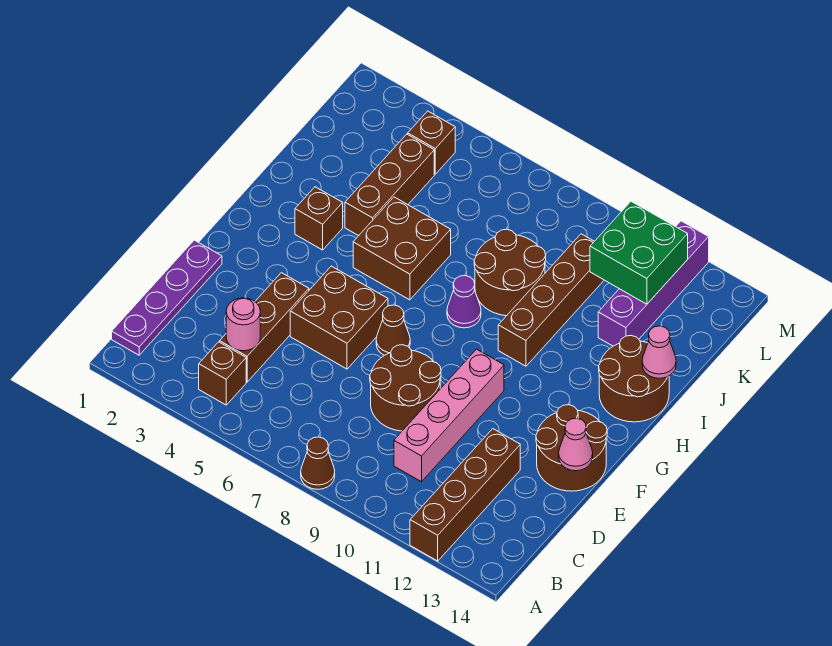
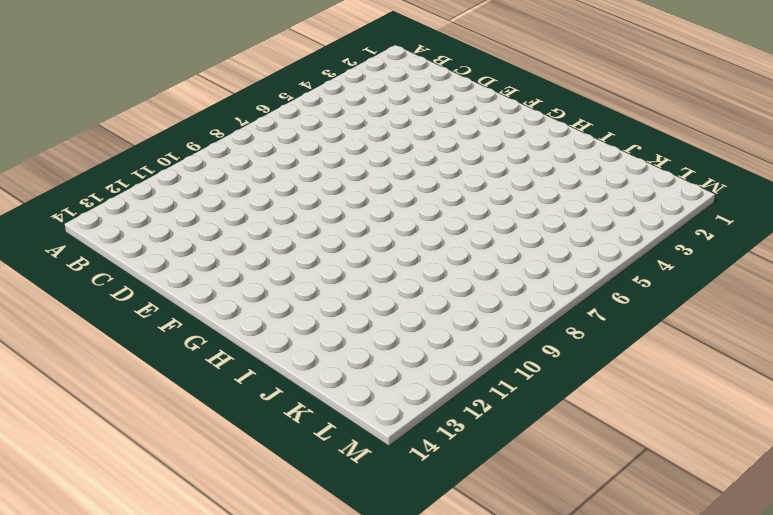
none -> brown 1x1 cone [301,437,335,489]
none -> brown 1x4 brick [410,429,520,561]
none -> purple 1x4 plate [112,240,222,355]

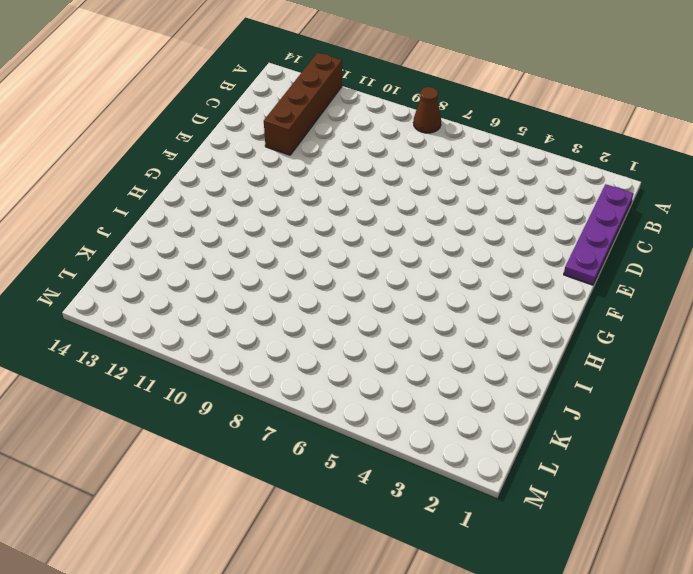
none -> brown 1x1 brick [199,342,246,405]
none -> brown 1x3 brick [220,273,309,382]
none -> pink 1x4 brick [394,349,504,482]

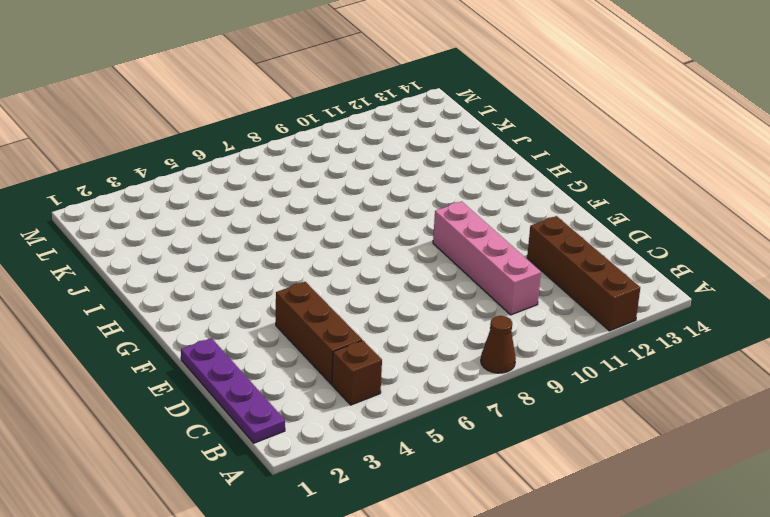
none -> brown 2x2 round brick [370,345,441,431]
none -> brown 2x2 brick [290,266,388,369]
none -> brown 2x2 round brick [536,405,607,491]

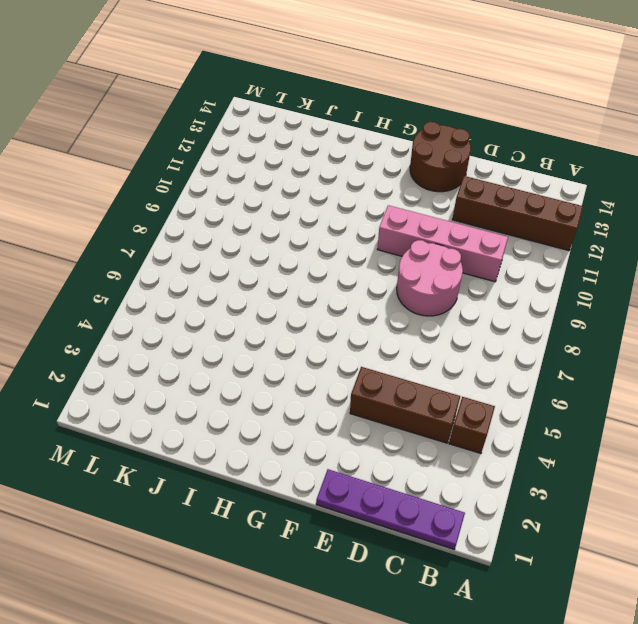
pink 2x2 round brick [397,240,463,316] -> brown 2x2 round brick [370,345,441,431]
none -> brown 1x1 cone [301,437,335,489]
none -> brown 2x2 brick [290,266,388,369]
none -> brown 1x1 cone [376,305,410,355]

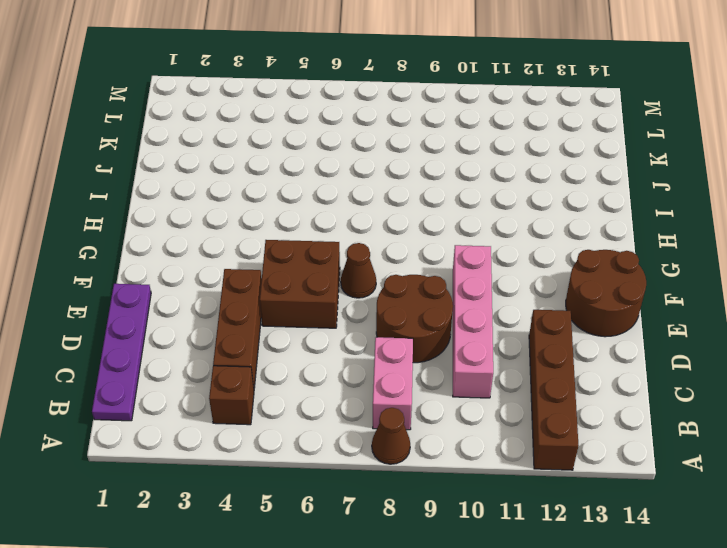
pink 1x2 brick [373,337,413,430] -> none
none -> brown 1x1 brick [295,187,343,250]
none -> brown 2x2 brick [353,197,451,300]
none -> purple 1x1 cone [447,276,481,328]

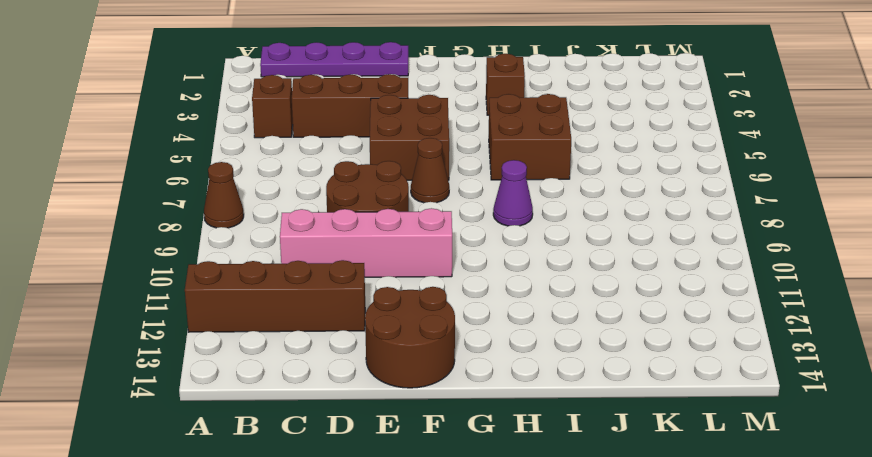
none -> brown 1x4 brick [498,234,604,366]
none -> brown 2x2 round brick [599,336,669,422]
none -> brown 1x3 brick [345,134,434,236]

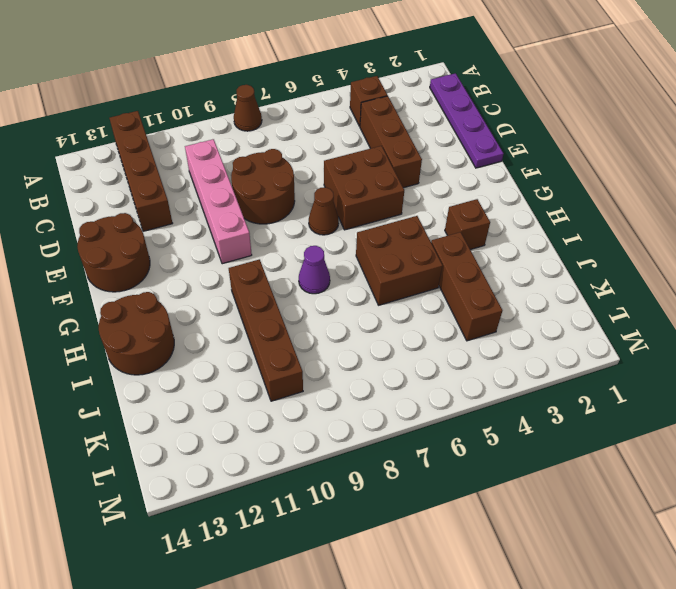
none -> brown 2x2 round brick [474,229,546,316]
none -> purple 1x4 brick [598,221,709,346]
none -> brown 1x1 brick [408,111,455,174]

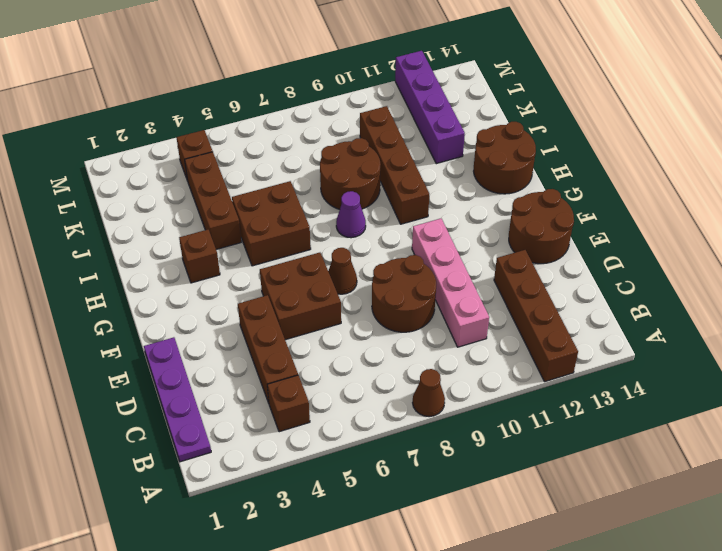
none -> pink 1x1 round brick [226,298,260,351]
none -> pink 1x1 cone [559,418,593,471]
none -> pink 1x1 cone [642,326,676,378]

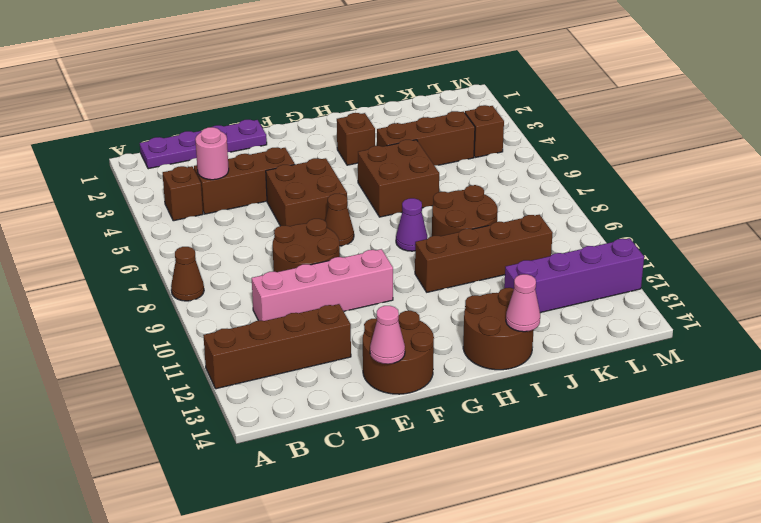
none -> green 2x2 brick [590,201,688,304]

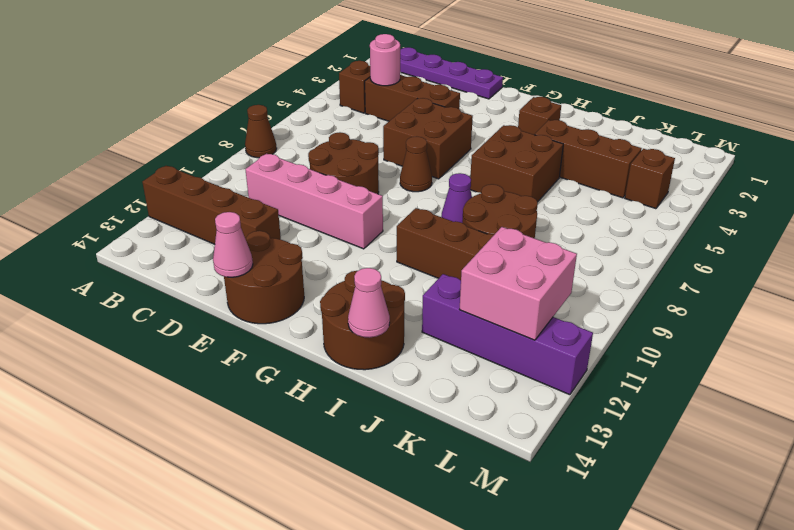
pink 2x2 brick [460,227,577,340] -> green 2x2 brick [590,201,688,304]

